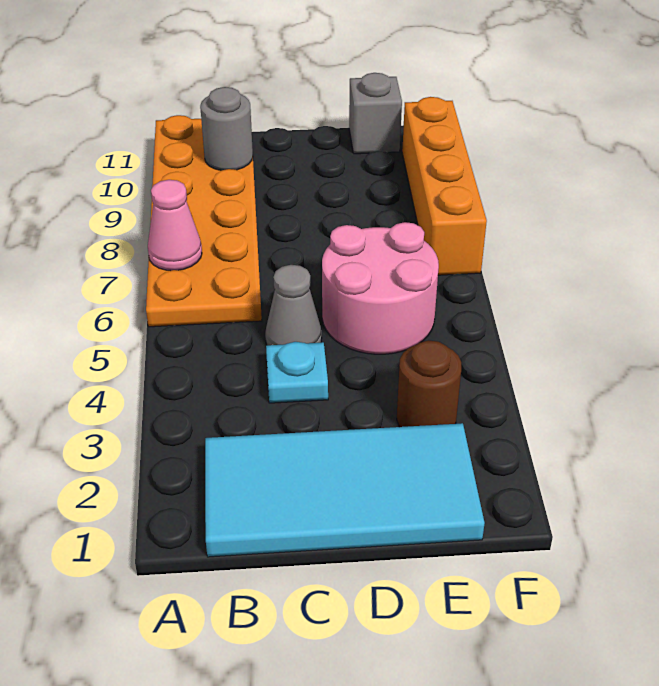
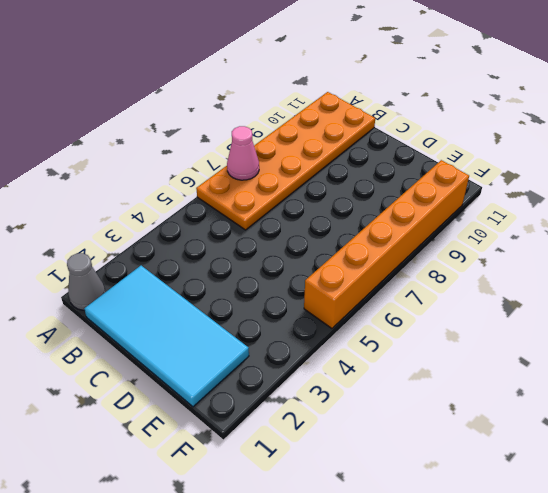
grey 1x1 cone [67,253,106,310] -> grey 1x1 cone moved to [265,265,322,345]
orange 1x6 brick [304,160,469,328] -> orange 1x4 brick [402,97,487,275]
none -> cyan 1x1 plate [266,342,328,403]
none -> pink 2x2 round brick [322,222,439,354]

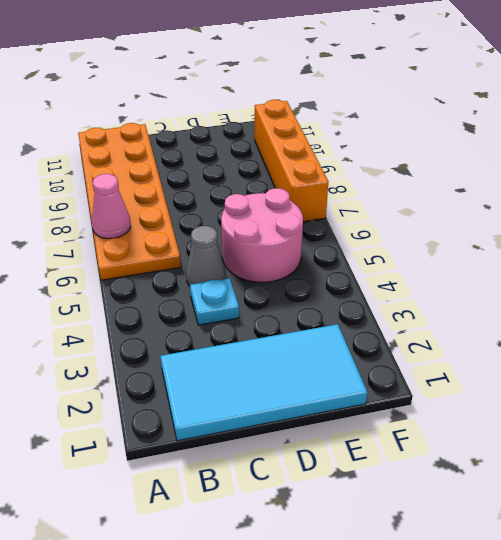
none -> brown 1x1 round brick [397,340,461,427]
none -> grey 1x1 brick [349,73,402,154]

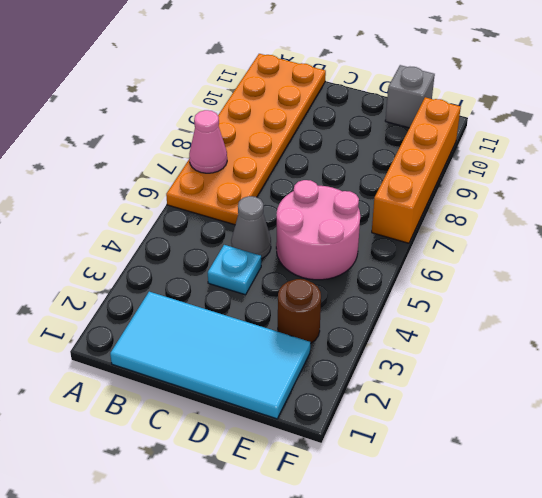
none -> grey 1x1 round brick [200,87,253,170]

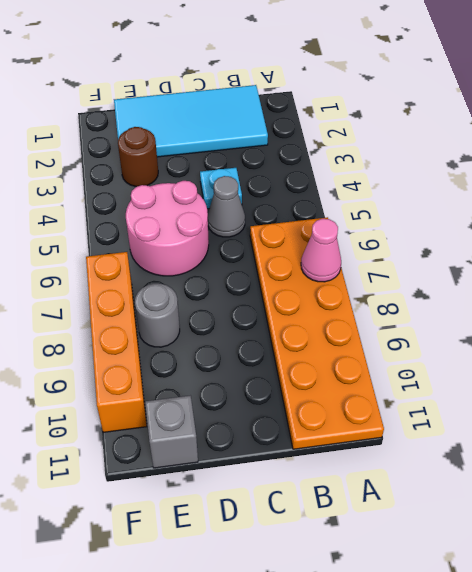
grey 1x1 round brick [135,284,180,347] -> grey 1x1 round brick moved to [200,87,253,170]

